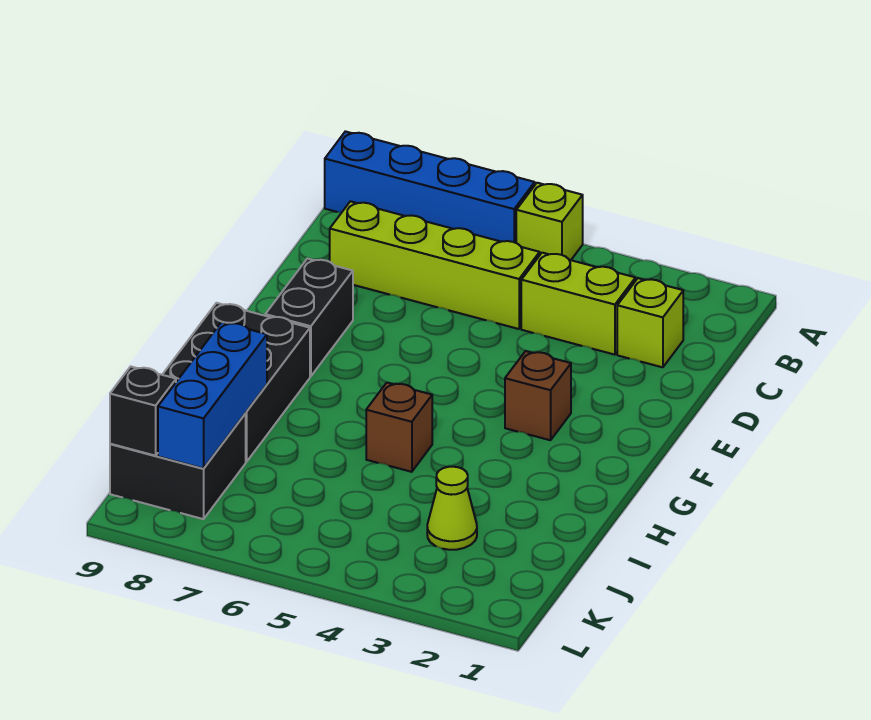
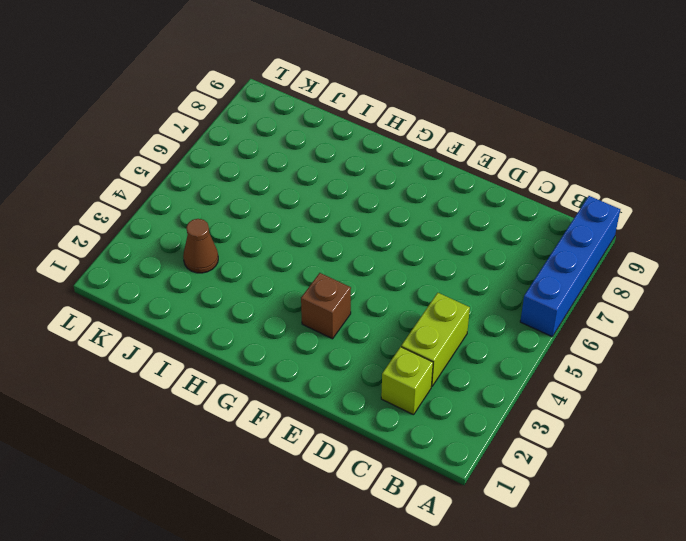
brown 1x1 cone [183,219,218,273] -> lime 1x1 cone [427,467,477,550]
none -> lime 1x1 brick [516,183,583,260]
none -> lime 1x4 brick [329,201,540,329]
none -> black 1x2 brick [265,258,353,376]

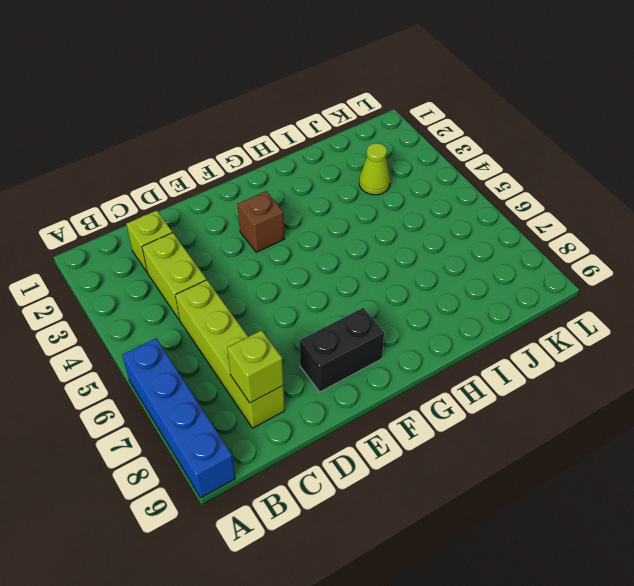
lime 1x1 brick [227,330,283,403] -> lime 1x1 brick moved to [516,183,583,260]
none -> black 2x3 brick [162,303,310,462]
none -> brown 1x1 brick [366,383,432,472]
none -> black 2x2 brick [110,414,246,519]

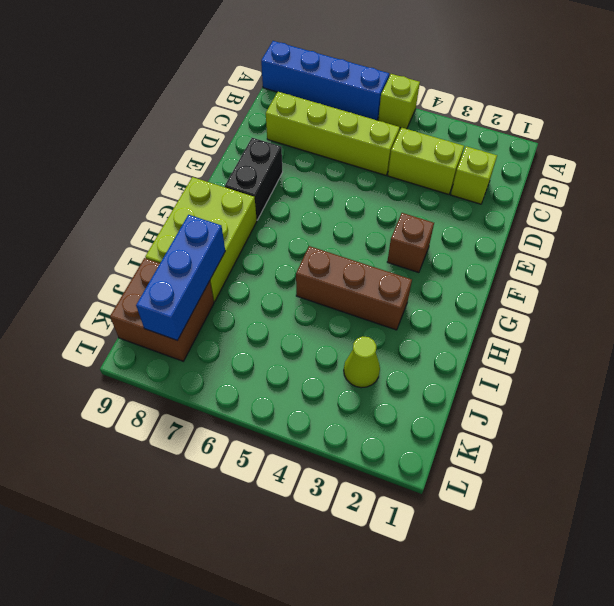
lime 2x3 brick [145,177,257,302] -> black 2x3 brick [162,303,310,462]
brown 1x3 brick [296,246,412,330] -> brown 1x1 brick [366,383,432,472]
brown 2x2 brick [110,258,214,361] -> black 2x2 brick [110,414,246,519]
none -> black 1x1 brick [110,367,176,456]

